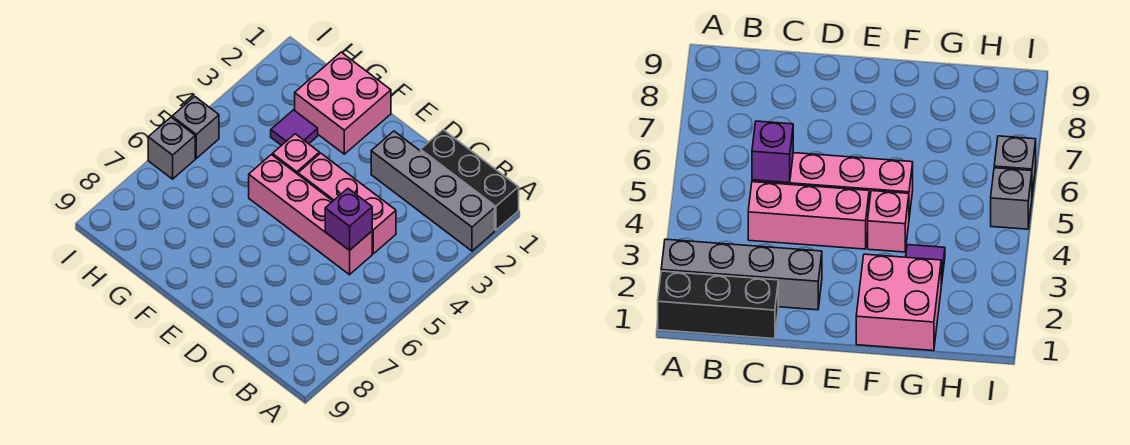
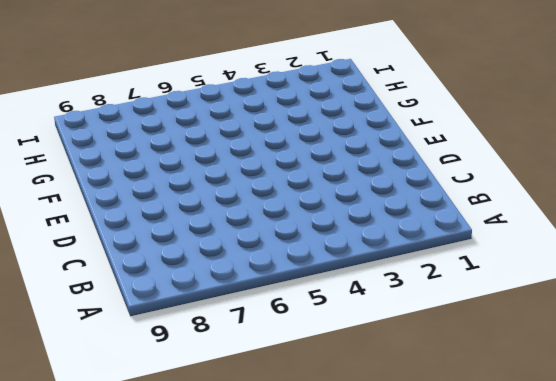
none -> black 1x3 brick [421,130,519,230]
none -> grey 1x4 brick [371,131,495,251]

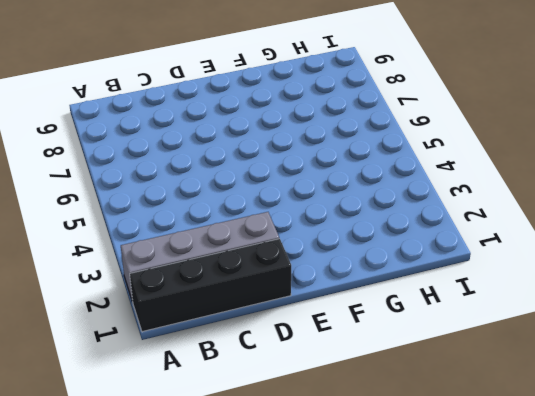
black 1x4 brick [130,239,291,332] -> black 1x3 brick [421,130,519,230]
none -> pink 1x3 brick [298,153,396,254]
none -> pink 1x4 brick [249,155,372,275]

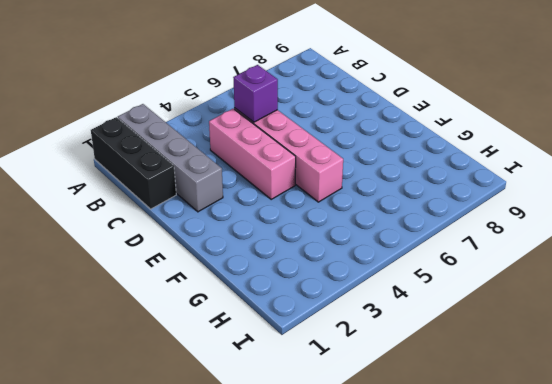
none -> pink 2x2 brick [295,52,391,154]
none -> pink 1x1 brick [273,134,319,174]

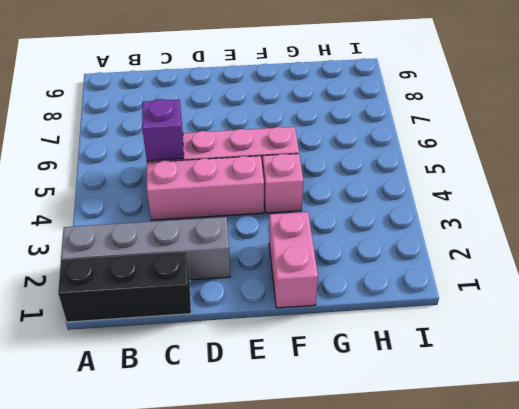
pink 1x2 brick [269,212,318,308] -> pink 2x2 brick [295,52,391,154]
none -> purple 1x1 tile [271,110,318,146]
none -> grey 1x1 brick [172,97,219,158]

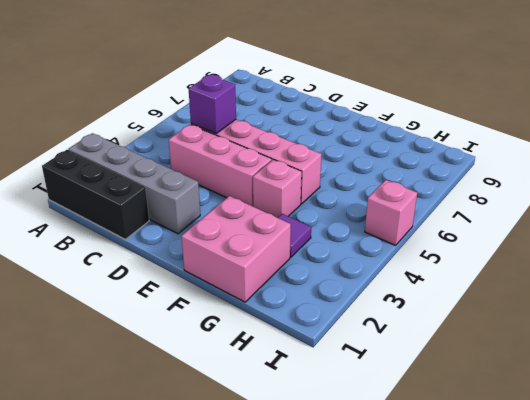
pink 1x1 brick [365,180,417,245] -> grey 1x1 brick [172,97,219,158]
none -> grey 1x1 brick [148,117,195,179]

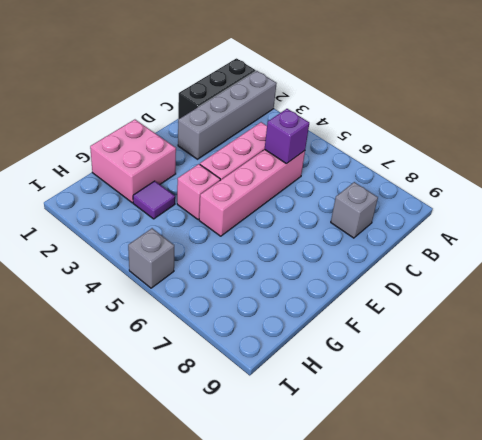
grey 1x1 brick [331,182,378,238] -> grey 1x1 brick moved to [148,117,195,179]

